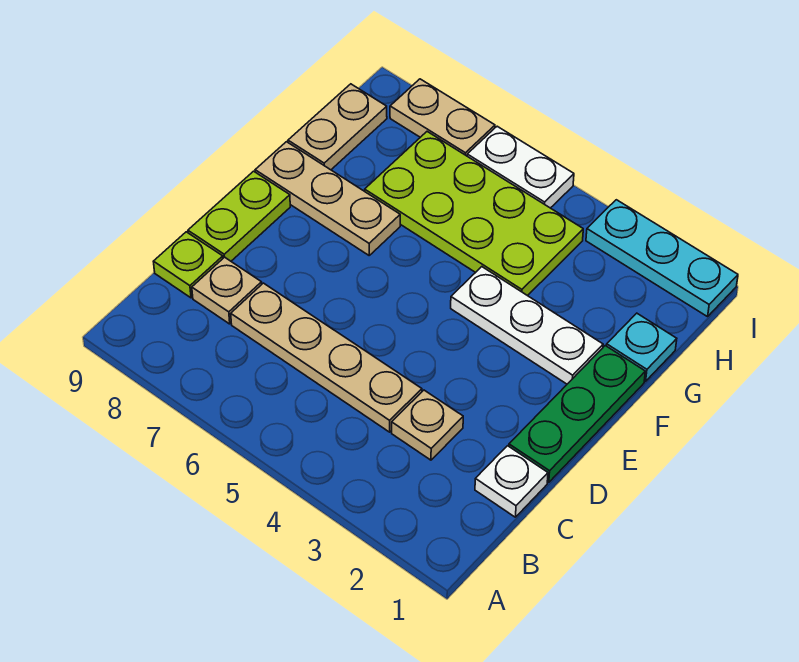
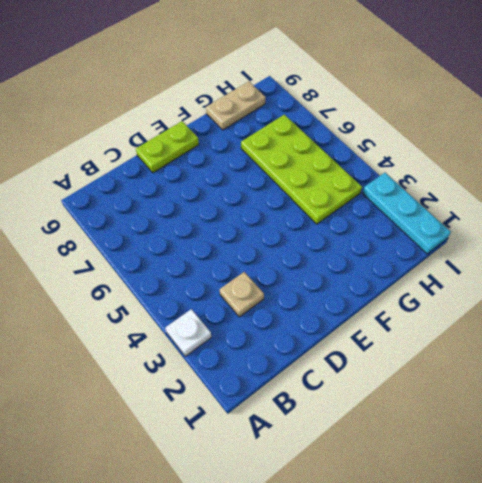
white 1x1 plate [165,309,211,356] -> white 1x1 plate moved to [475,446,548,517]
none -> tan 1x4 plate [231,283,422,432]
none -> tan 1x1 plate [192,257,262,324]
none -> lime 1x1 plate [153,232,223,298]

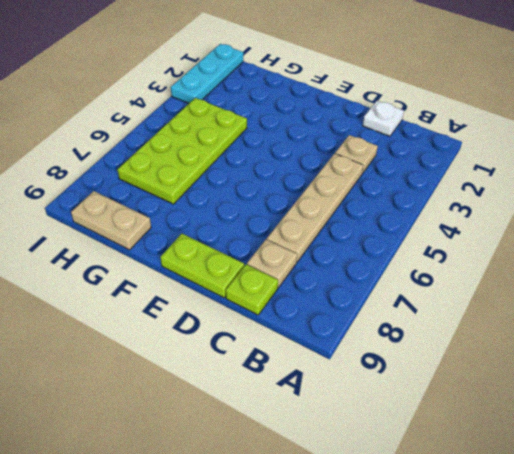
none -> green 1x3 plate [509,346,645,482]
none -> white 1x3 plate [451,267,603,384]
none -> tan 1x3 plate [255,142,400,255]

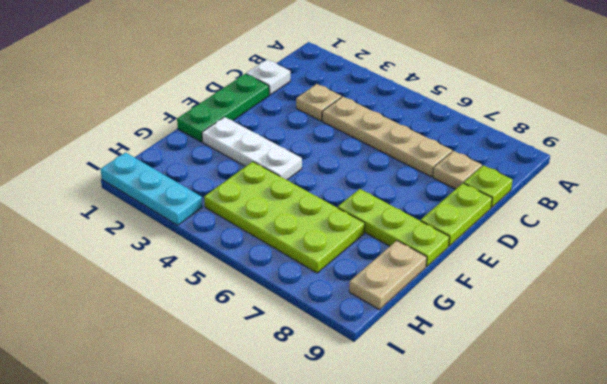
lime 1x3 plate [338,189,449,267] -> tan 1x3 plate [255,142,400,255]
none -> cyan 1x1 plate [607,313,677,381]
none -> white 1x2 plate [467,126,574,208]
none -> tan 1x2 plate [390,79,495,156]

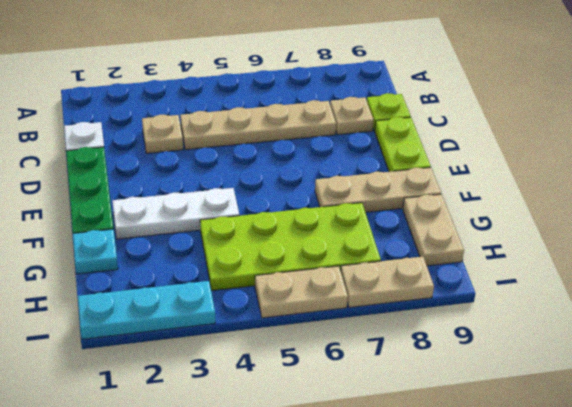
tan 1x2 plate [255,266,348,318] -> white 1x2 plate [467,126,574,208]

